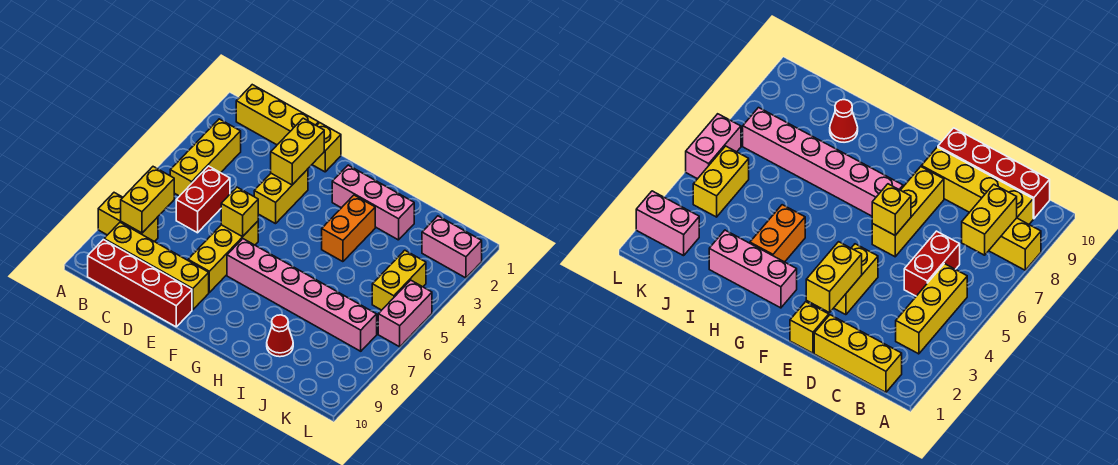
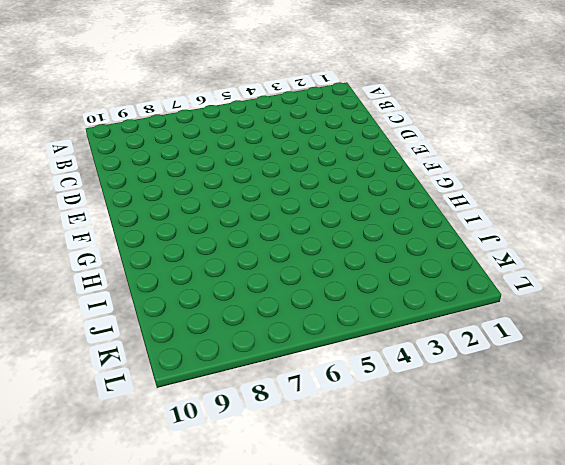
none -> yellow 1x2 brick [98,193,158,242]
none -> yellow 1x3 brick [236,85,319,145]
none -> yellow 1x3 brick [170,119,241,196]

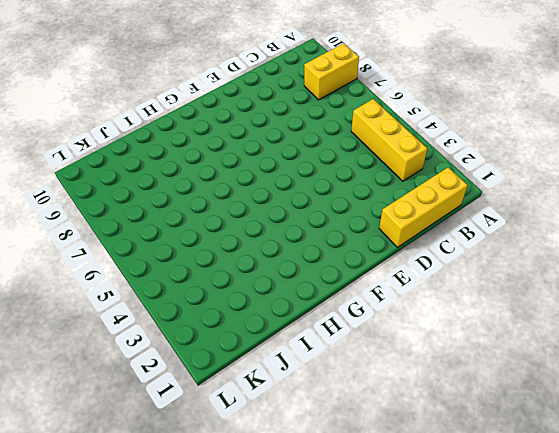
none -> yellow 1x4 brick [104,222,209,310]
none -> red 1x4 brick [88,240,192,327]
none -> red 1x2 brick [176,166,230,233]

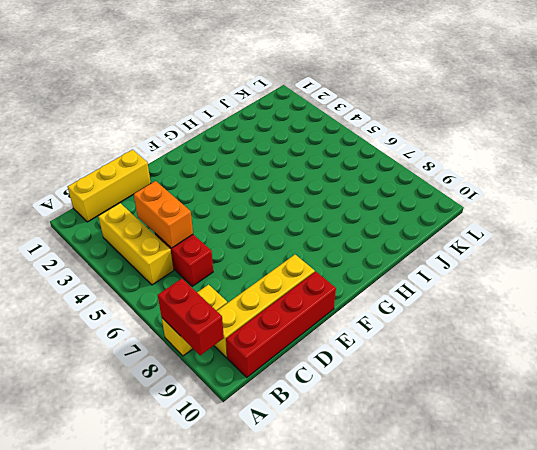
red 1x2 brick [158,279,224,355] -> none
orange 1x2 brick [134,181,193,248] -> orange 1x2 brick moved to [322,195,375,262]
none -> yellow 1x1 brick [312,123,341,172]
none -> yellow 1x2 brick [254,169,308,224]
none -> yellow 1x3 brick [188,221,258,292]

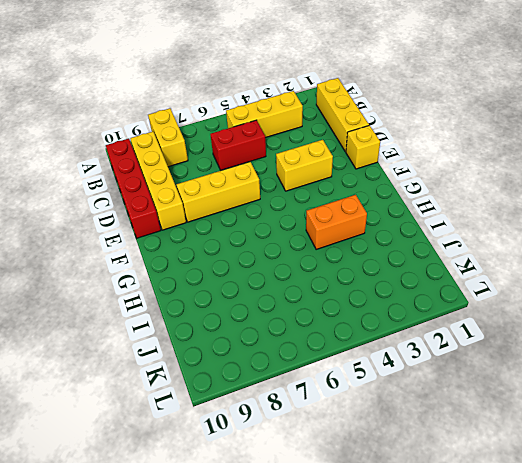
none -> pink 1x6 brick [227,239,377,351]
none -> pink 1x3 brick [332,165,414,240]
none -> red 1x1 cone [267,315,293,357]

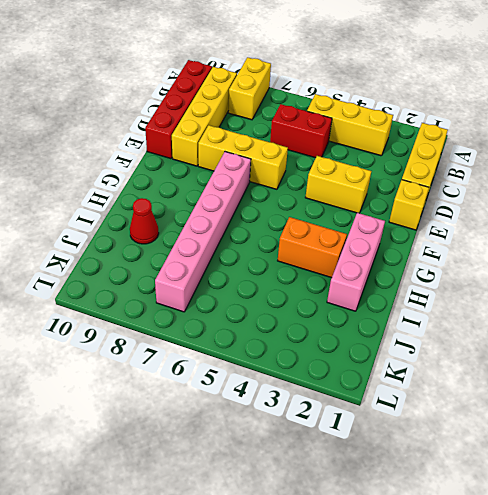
none -> pink 1x2 brick [422,216,482,278]
none -> yellow 1x2 brick [372,250,426,310]
none -> pink 1x2 brick [378,280,432,347]

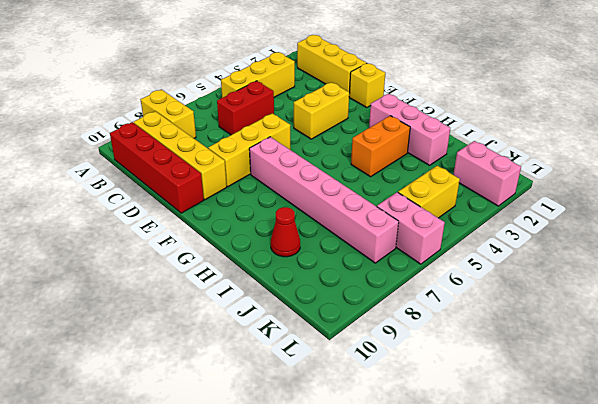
pink 1x2 brick [377,192,445,264] -> pink 1x2 brick turned to [378,280,432,347]
none -> yellow 1x2 brick [121,167,174,233]
none -> yellow 1x2 brick [271,118,324,185]
none -> yellow 1x1 brick [221,187,258,237]

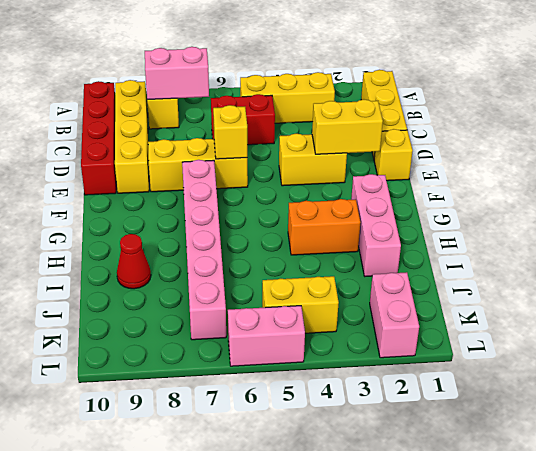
pink 1x2 brick [145,47,209,99] -> yellow 1x2 brick [121,167,174,233]

